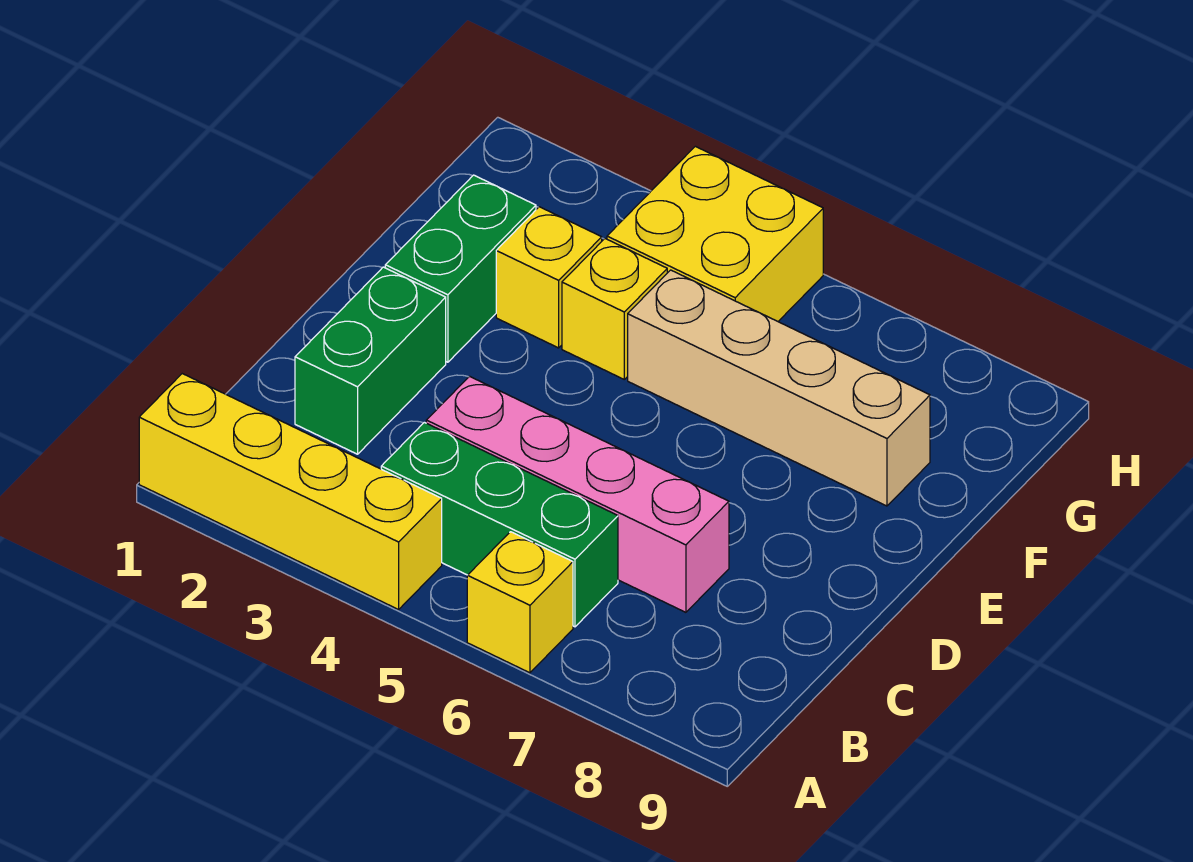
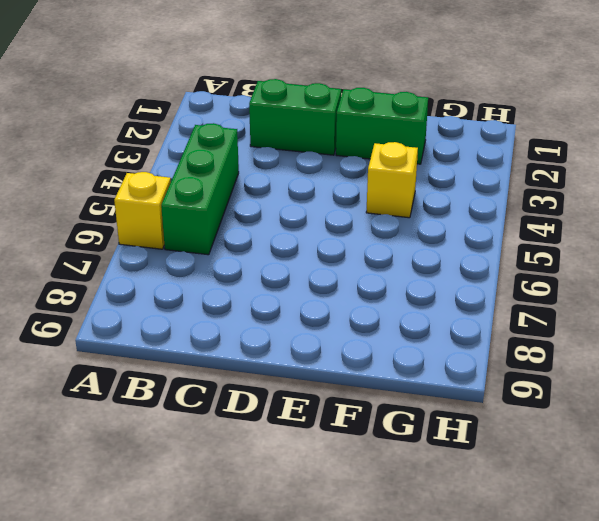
none -> yellow 1x4 brick [139,374,442,609]
none -> pink 1x4 brick [426,376,729,612]

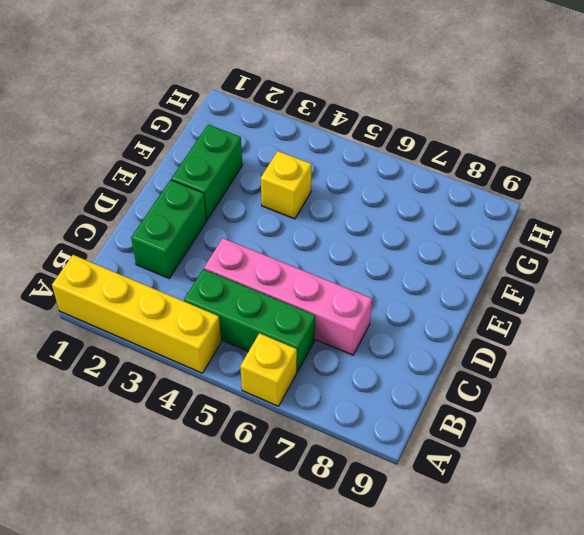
none -> yellow 1x1 brick [496,207,602,348]
none -> tan 1x4 brick [628,270,930,506]

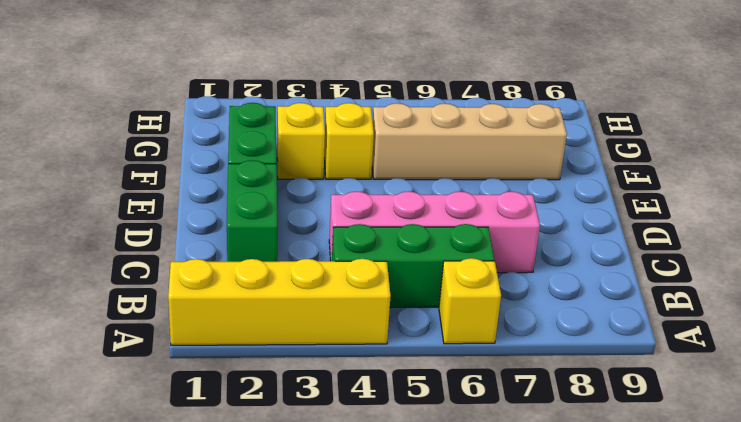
none -> yellow 2x2 brick [607,146,823,321]

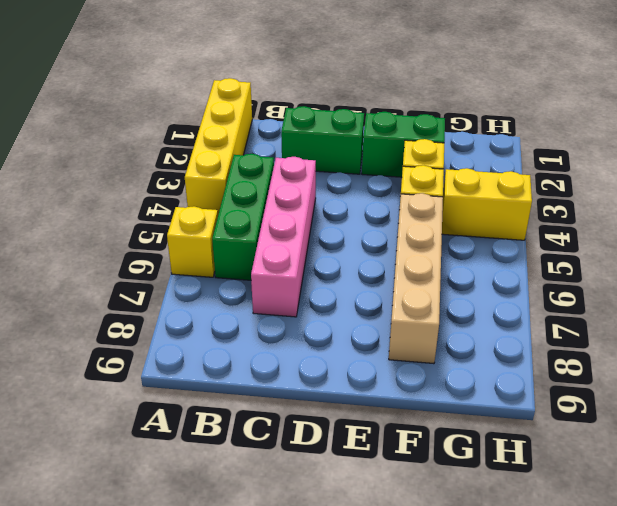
yellow 1x2 brick [442,168,532,240] -> yellow 2x2 brick [607,146,823,321]

